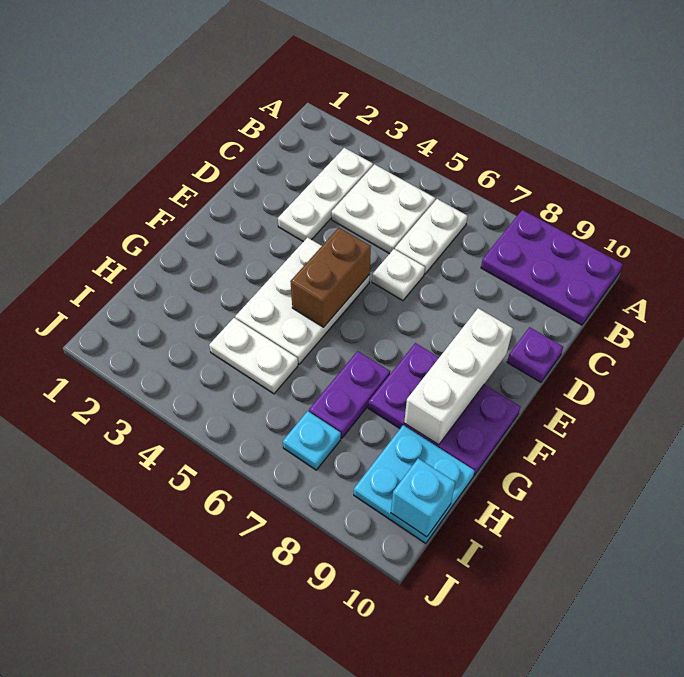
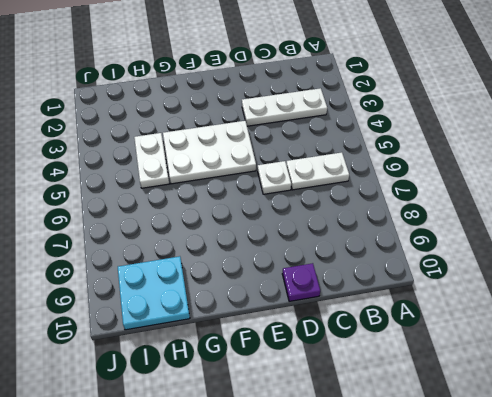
none -> purple 2x3 plate [481,210,623,325]
none -> white 2x2 plate [332,164,435,254]
none -> purple 2x3 plate [368,343,520,475]

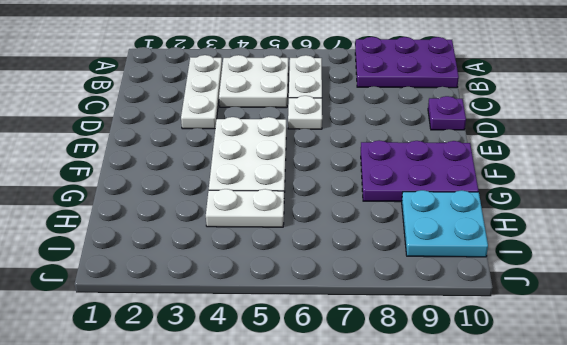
none -> purple 1x2 plate [309,351,390,438]
none -> cyan 1x1 plate [283,411,341,470]
none -> brown 1x2 brick [290,228,371,327]

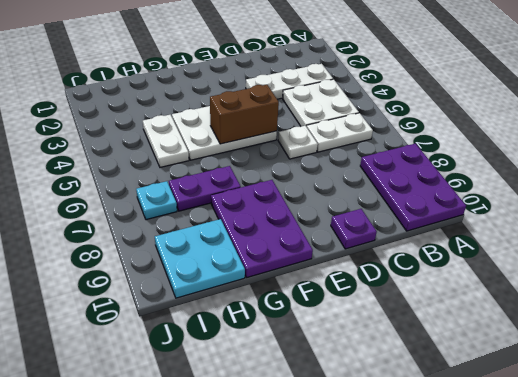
none -> white 1x3 brick [404,308,513,445]
none -> cyan 1x1 brick [391,458,455,537]

